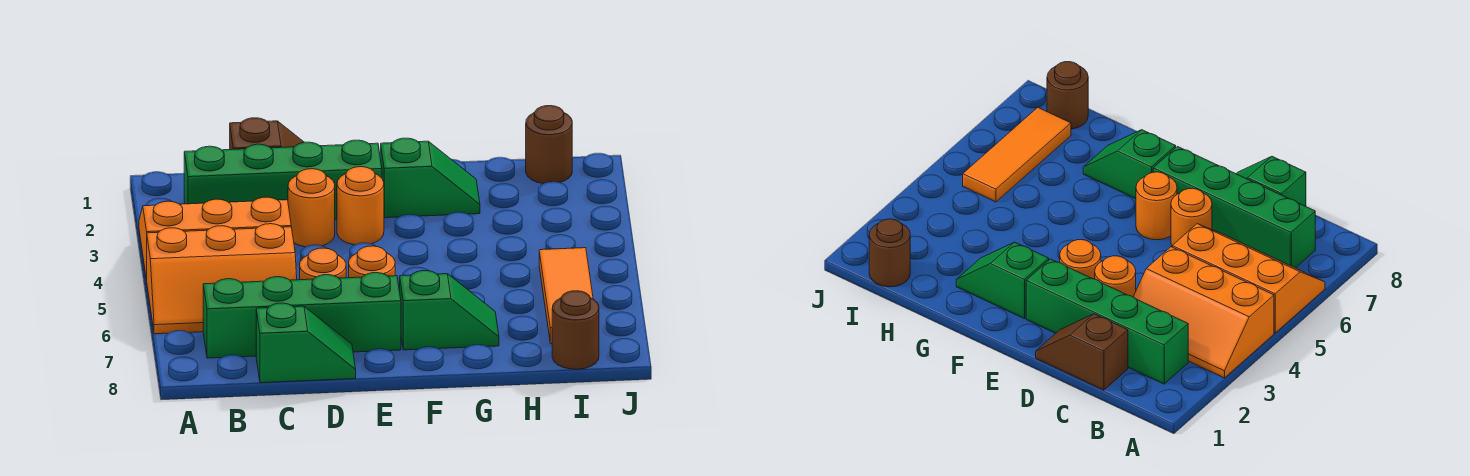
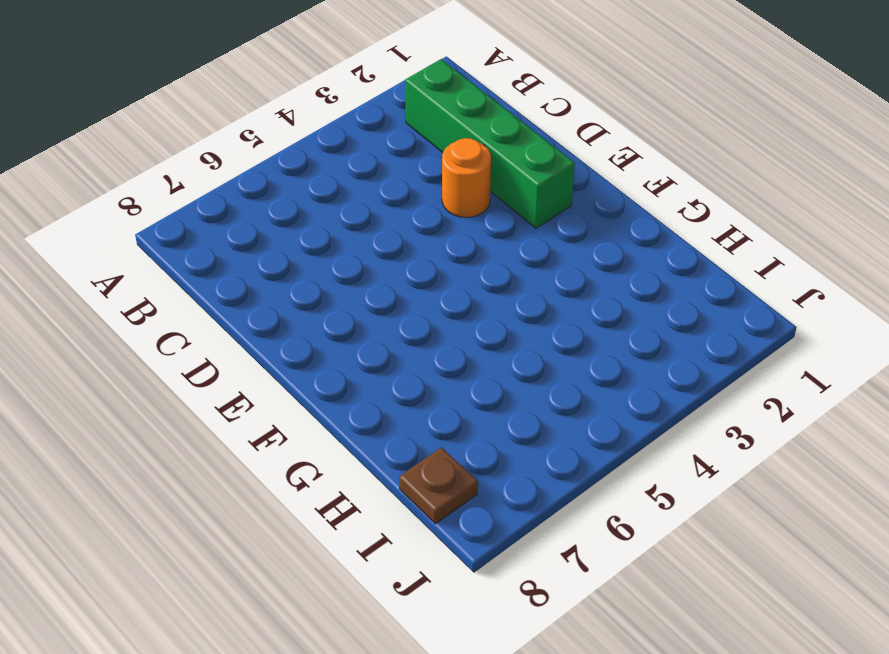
brown 1x1 plate [399,447,478,524] -> brown 1x1 round brick [552,291,599,369]
none -> orange 2x3 slope [139,197,291,280]
none -> orange 2x3 slope [147,224,297,334]
none -> green 1x4 brick [203,273,401,358]

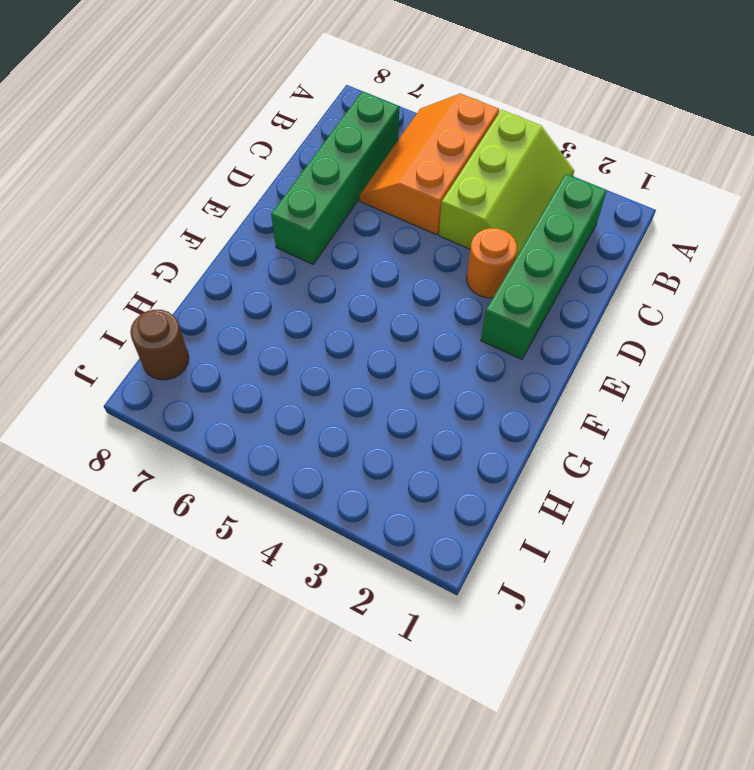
lime 2x3 slope [439,110,574,259] -> orange 2x3 slope [139,197,291,280]
none -> brown 1x2 slope [230,118,304,150]
none -> green 1x2 slope [256,303,356,383]
none -> orange 1x1 round brick [300,248,346,280]

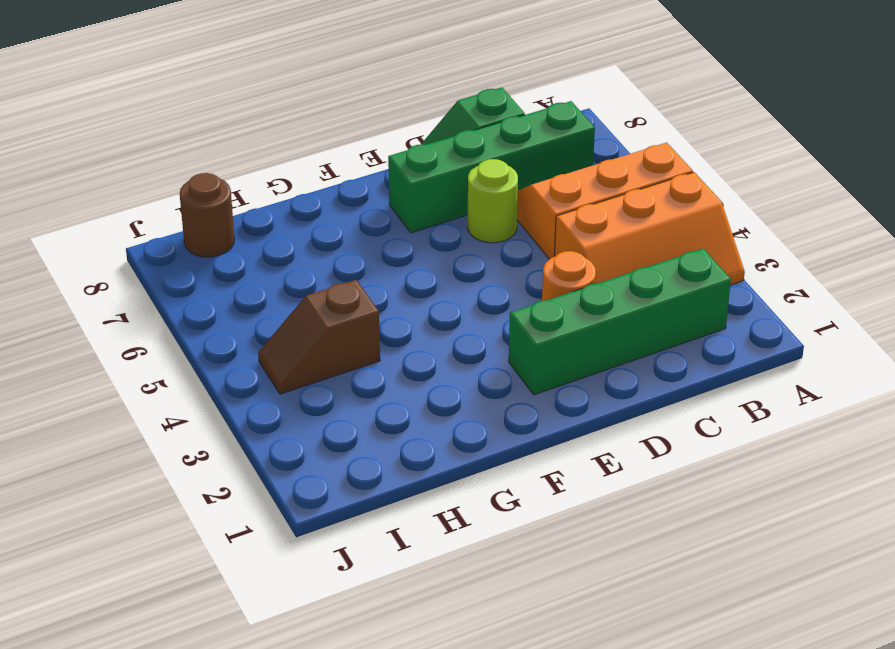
lime 1x1 round brick [468,159,518,243] -> orange 1x1 round brick [300,248,346,280]
brown 1x2 slope [258,280,380,394] -> brown 1x2 slope moved to [230,118,304,150]
none -> orange 1x1 round brick [337,167,384,245]
none -> orange 1x1 round brick [349,246,395,278]
none -> green 1x2 slope [381,138,480,218]

